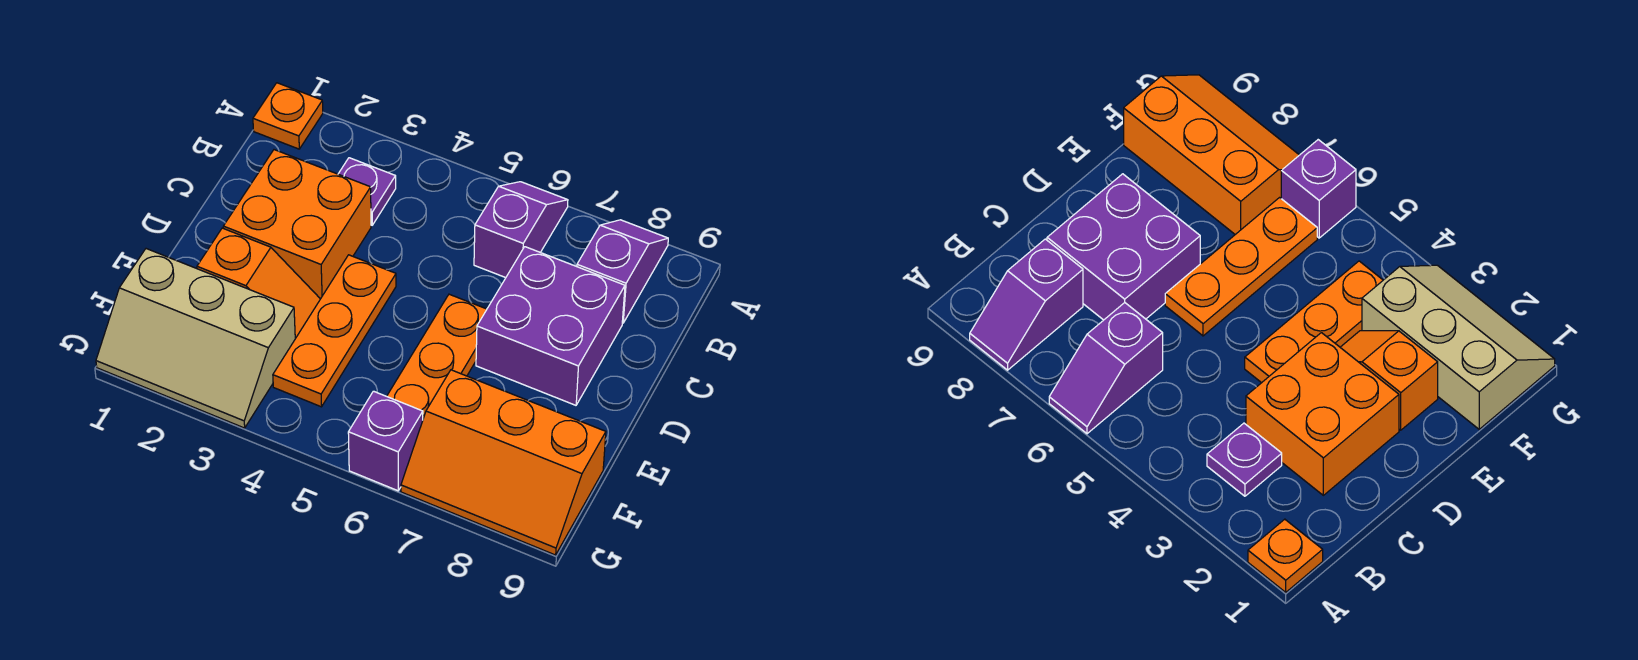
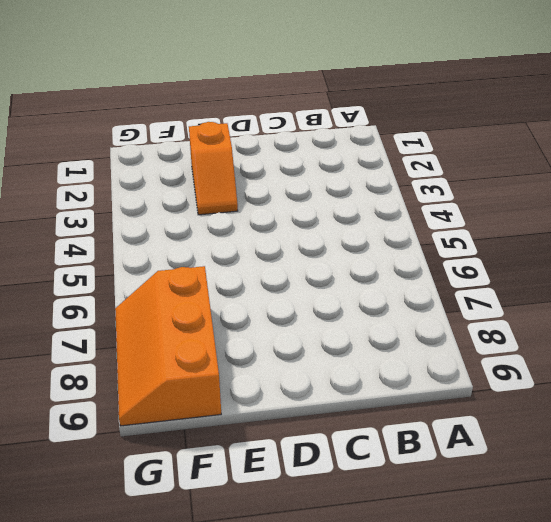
none -> orange 1x1 plate [253,83,323,149]
none -> purple 1x2 slope [474,182,568,278]
none -> purple 1x2 slope [577,220,668,323]

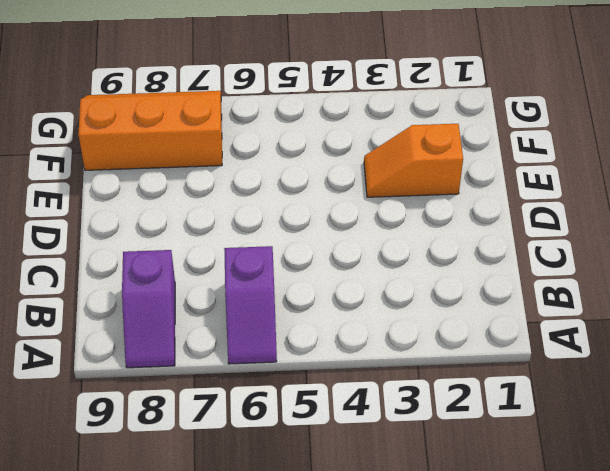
none -> orange 1x1 plate [253,83,323,149]
none -> purple 1x1 plate [339,158,396,225]
none -> orange 2x2 brick [223,150,371,299]

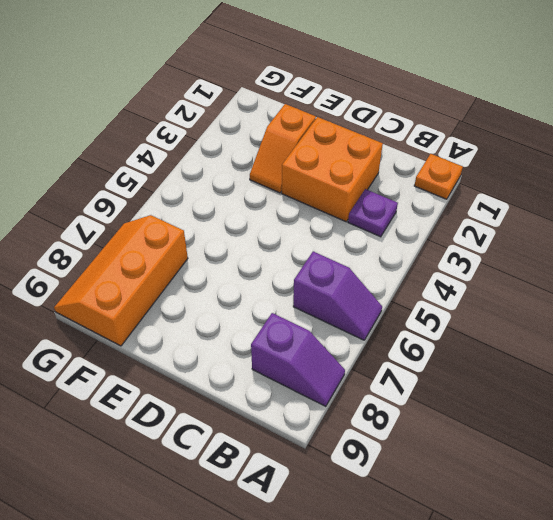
none -> purple 2x2 brick [476,247,625,405]
none -> orange 1x3 plate [273,255,396,407]
none -> orange 1x3 plate [387,294,487,418]

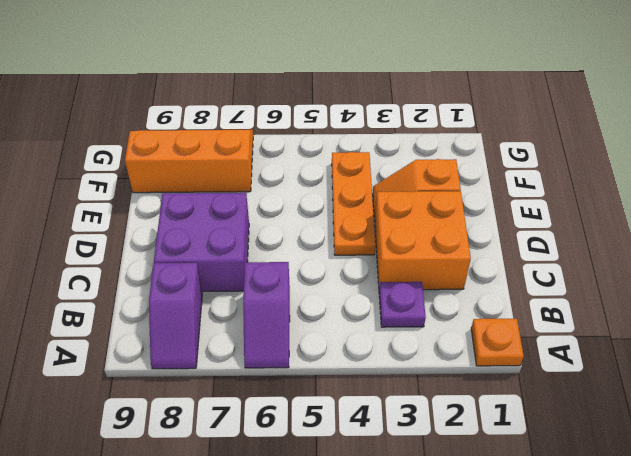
none -> orange 1x3 plate [387,294,487,418]
none -> tan 2x3 slope [96,249,295,428]
none -> purple 1x1 brick [348,391,423,491]

